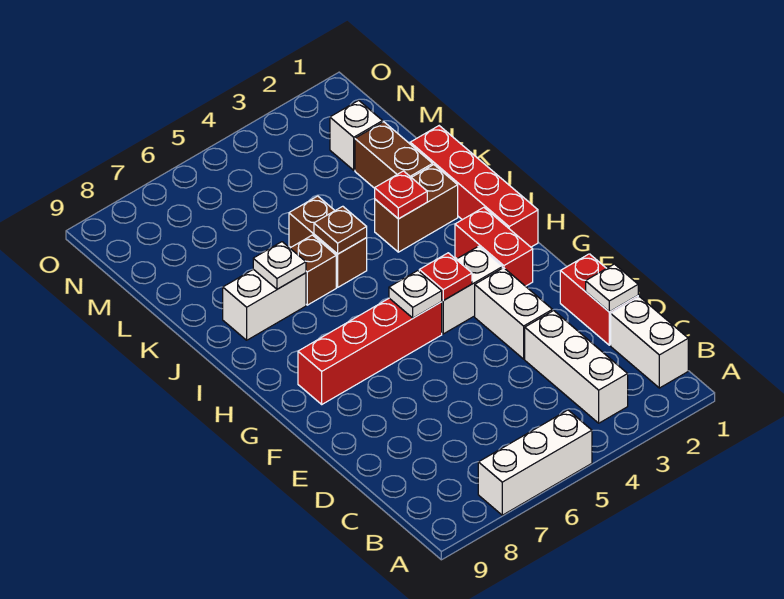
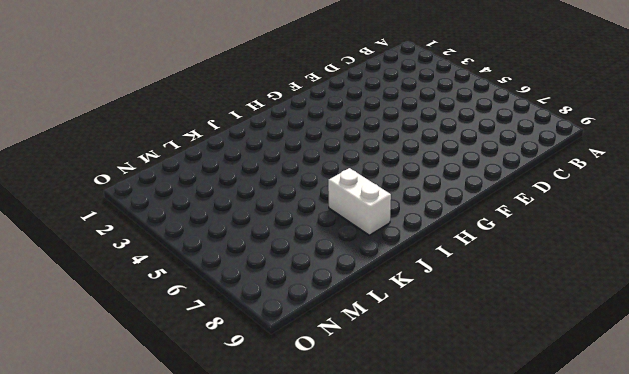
none -> white 1x3 brick [478,410,592,515]
none -> white 1x2 brick [611,297,688,388]
none -> white 1x3 brick [525,311,628,423]

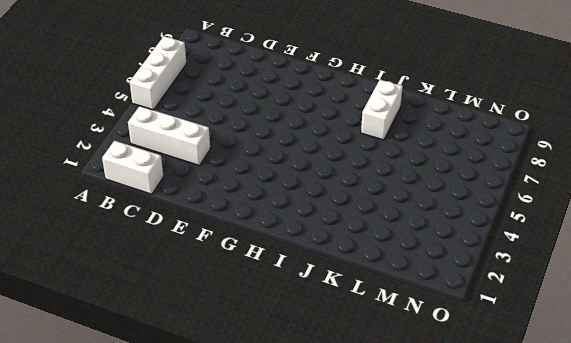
none -> red 1x2 brick [560,254,638,345]
none -> white 1x2 brick [475,268,552,359]
none -> red 1x2 brick [455,207,533,286]

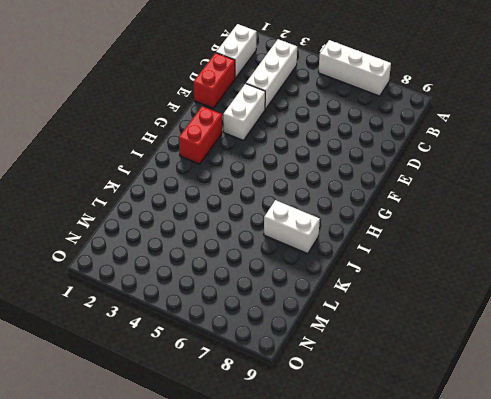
none -> white 1x2 brick [442,246,502,334]
none -> red 1x4 brick [298,298,442,404]
none -> red 1x4 brick [410,126,538,247]

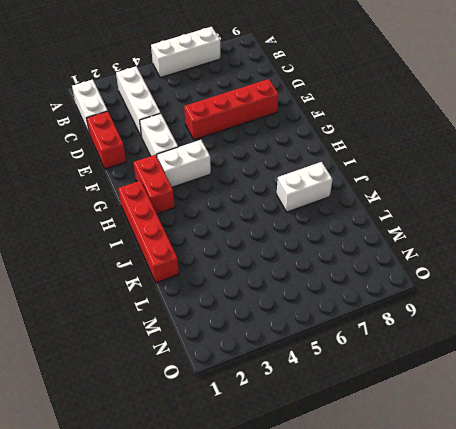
red 1x4 brick [184,79,279,140] -> red 1x4 brick moved to [298,298,442,404]
none -> brown 1x2 brick [375,165,458,252]
none -> brown 1x2 brick [289,196,367,287]
none -> brown 1x1 brick [290,235,336,305]

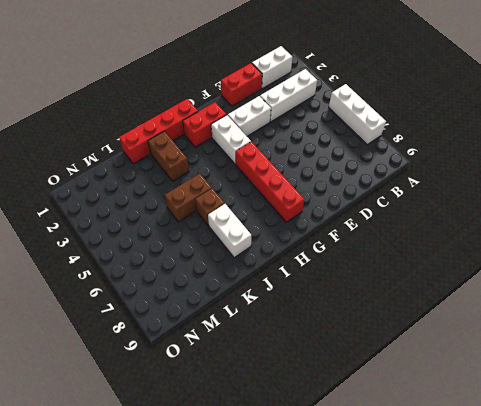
none -> brown 1x2 brick [355,122,433,188]
none -> white 1x1 brick [330,100,383,170]
none -> white 1x1 plate [586,264,638,312]

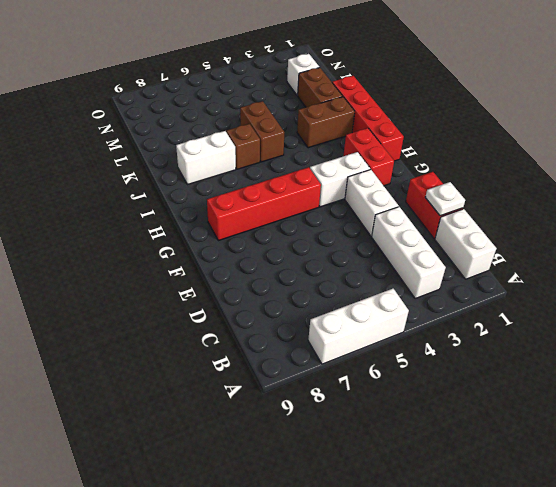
none -> red 1x1 plate [419,253,472,301]
none -> white 1x1 plate [389,271,442,318]
none -> red 1x1 plate [375,171,427,219]

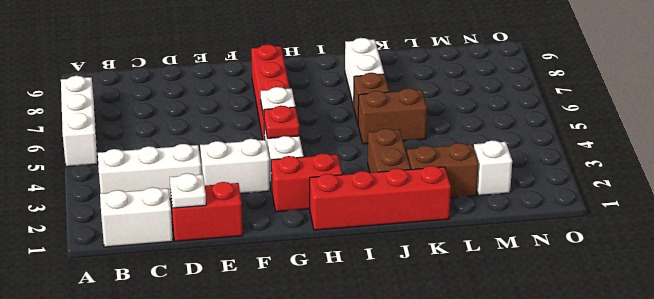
none -> red 1x1 plate [375,171,427,219]
none -> brown 1x1 plate [314,206,367,254]
none -> white 1x1 plate [253,242,306,289]

